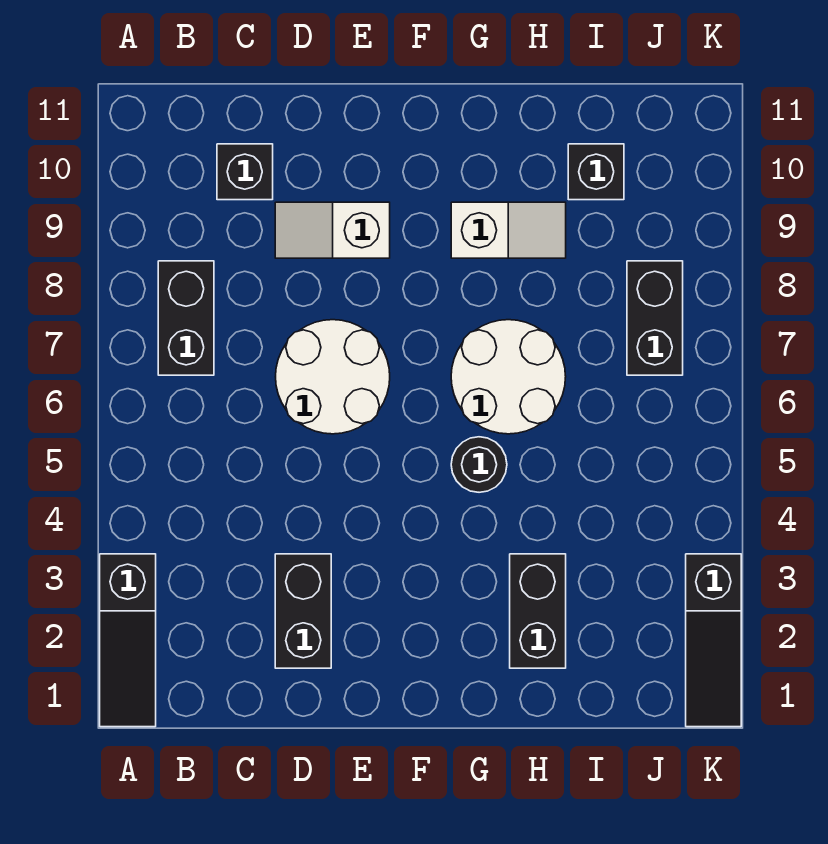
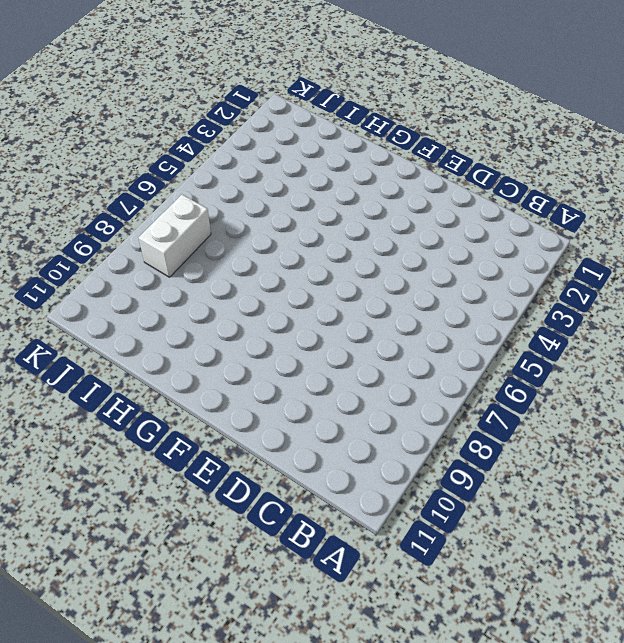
white 1x2 brick [138,195,211,277] -> black 1x2 brick [627,261,683,375]
none -> black 1x3 slope [100,554,156,727]
none -> black 1x2 brick [158,261,214,375]
none -> black 1x1 brick [217,144,273,200]

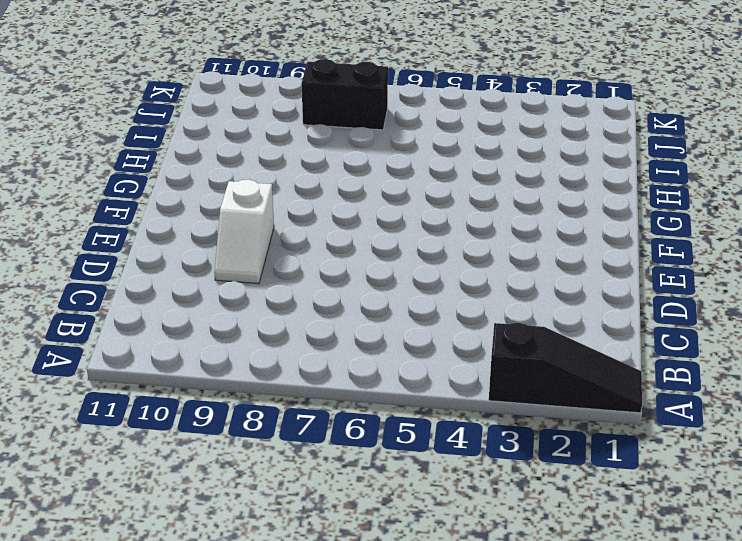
none -> black 1x2 brick [158,261,214,375]
none -> black 1x1 brick [217,144,273,200]
none -> black 1x2 brick [275,554,331,668]

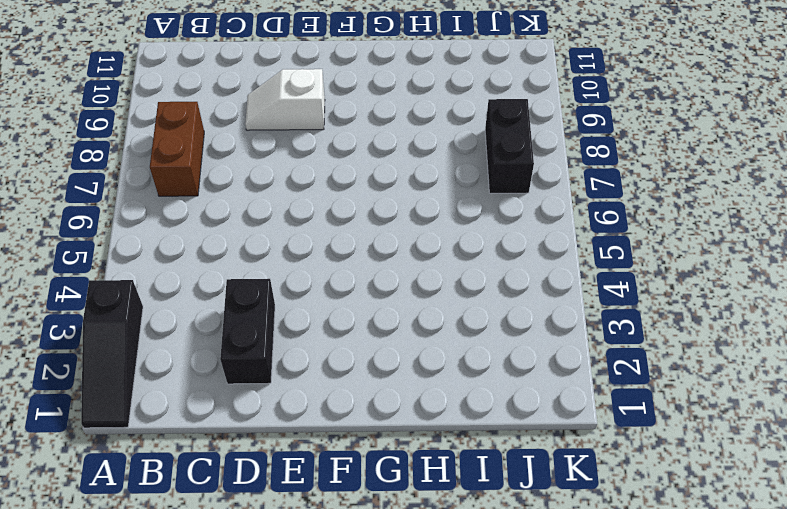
brown 1x2 brick [150,102,204,196] -> black 1x2 brick [158,261,214,375]
none -> black 1x1 brick [217,144,273,200]
none -> white 2x2 round brick [276,320,390,434]
none -> black 1x1 round brick [451,437,507,492]

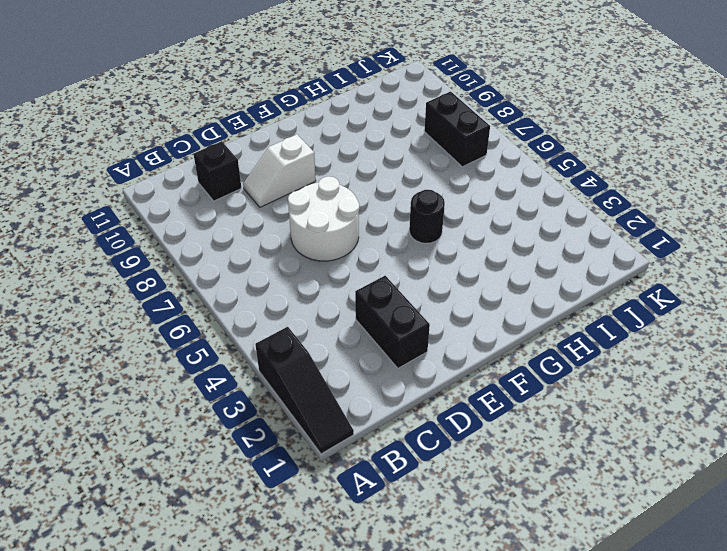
none -> black 1x2 brick [158,261,214,375]
none -> white 2x2 round brick [451,320,566,434]
none -> white 1x2 slope [451,202,566,258]

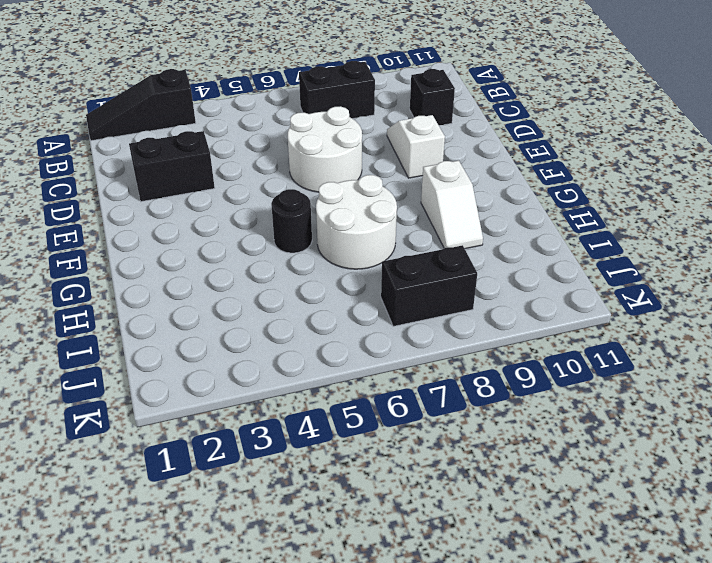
none -> black 1x2 brick [510,554,566,668]
none -> black 1x1 brick [568,144,624,200]
none -> black 1x3 slope [686,554,741,727]

